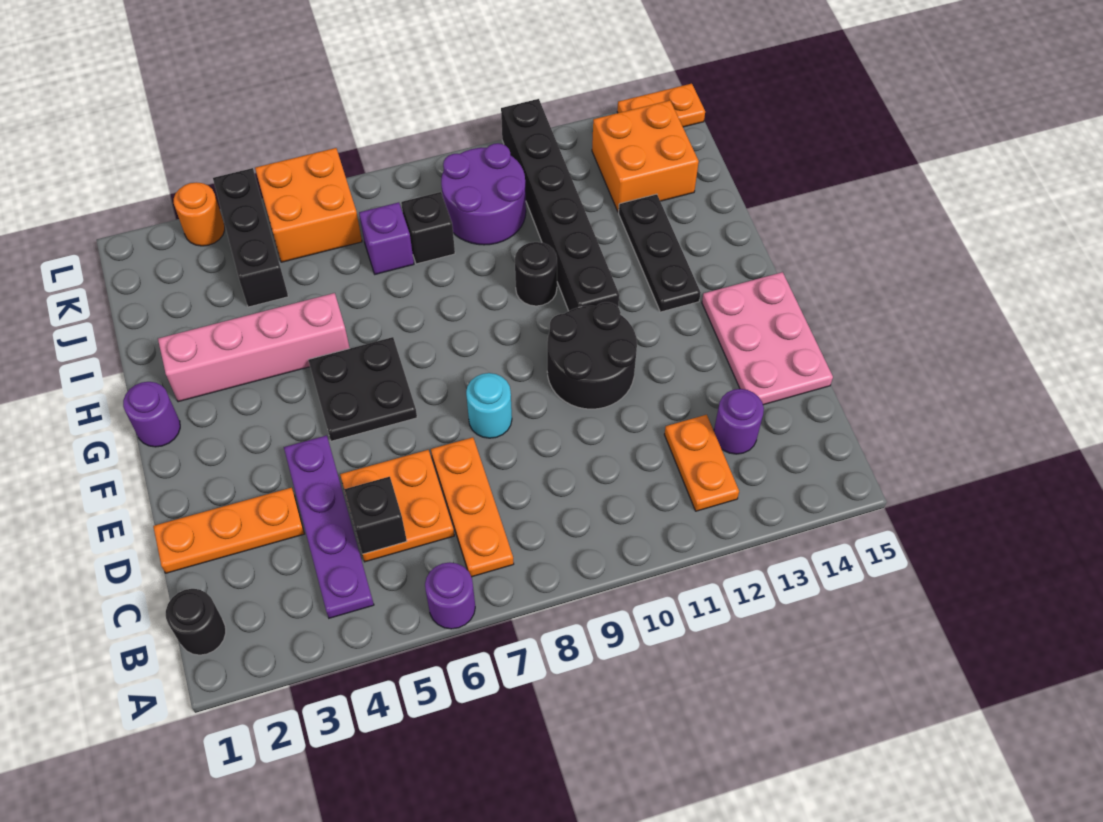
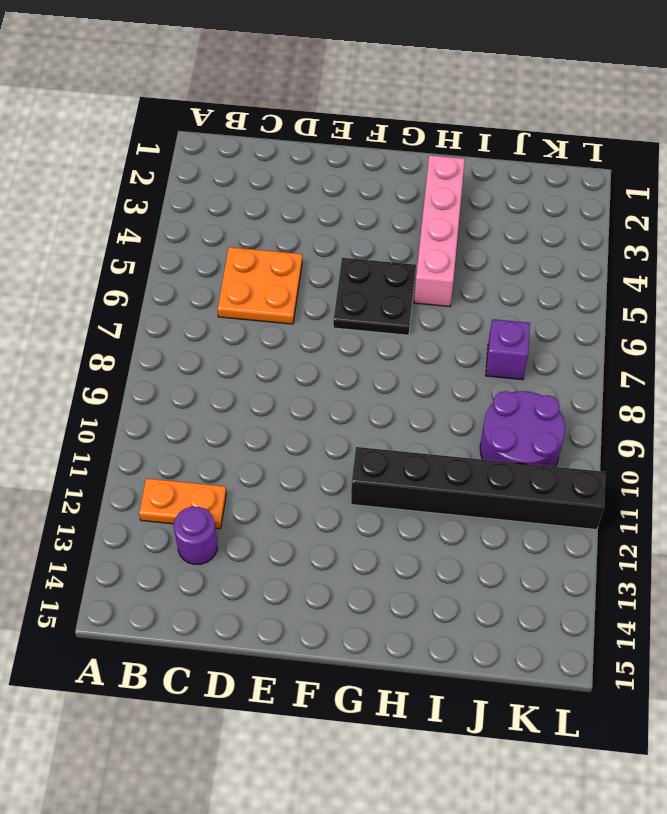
none -> purple 1x1 round brick [425,562,475,629]
none -> black 1x1 round brick [166,589,226,655]
none -> purple 1x4 plate [284,435,374,618]

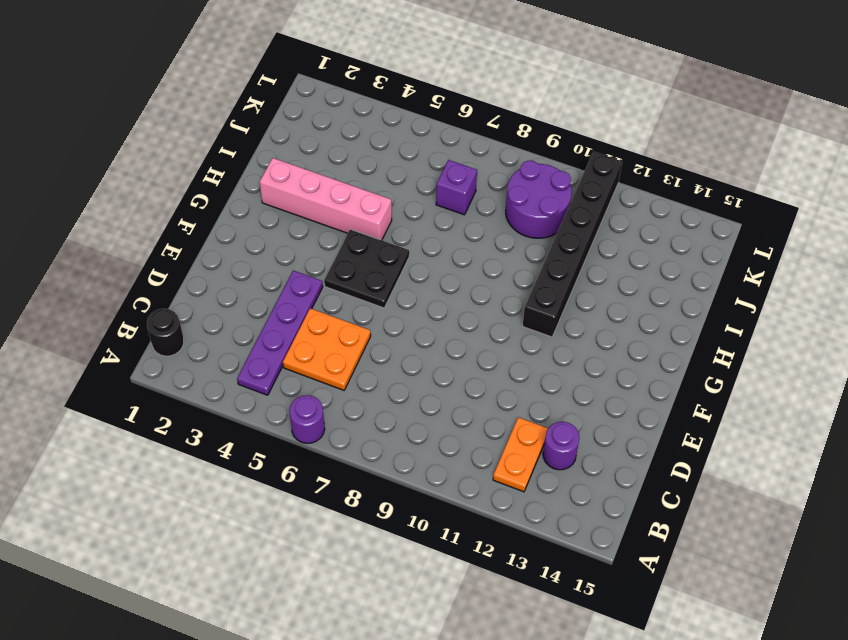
none -> orange 1x3 plate [431,437,514,577]
none -> orange 1x3 plate [153,488,304,573]
none -> pink 2x3 plate [702,272,833,405]

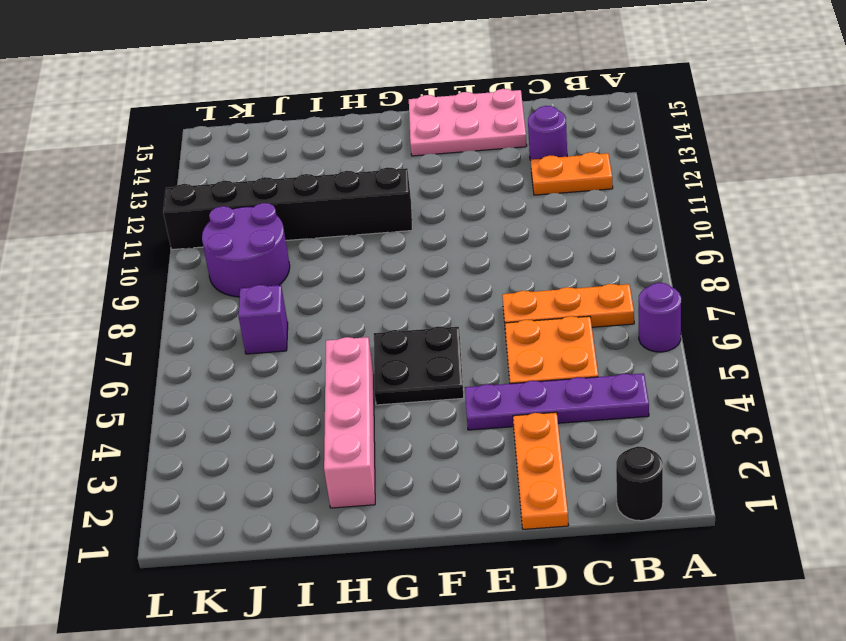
none -> cyan 1x1 round brick [466,373,512,438]
none -> black 2x2 round brick [547,302,637,409]
none -> purple 1x1 round brick [123,382,180,447]

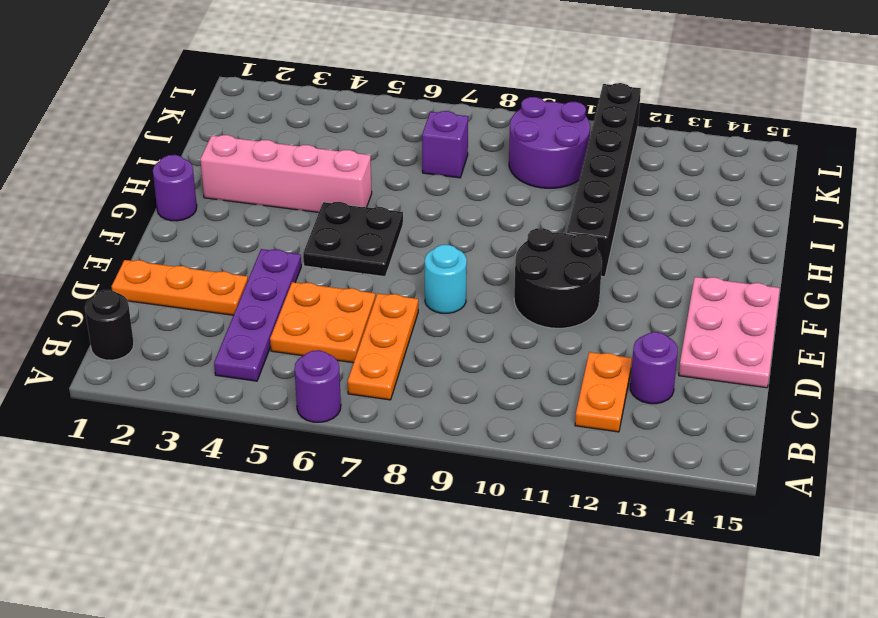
none -> black 1x3 plate [619,194,701,312]
none -> black 1x1 round brick [515,242,557,306]
none -> black 1x3 brick [213,168,288,307]

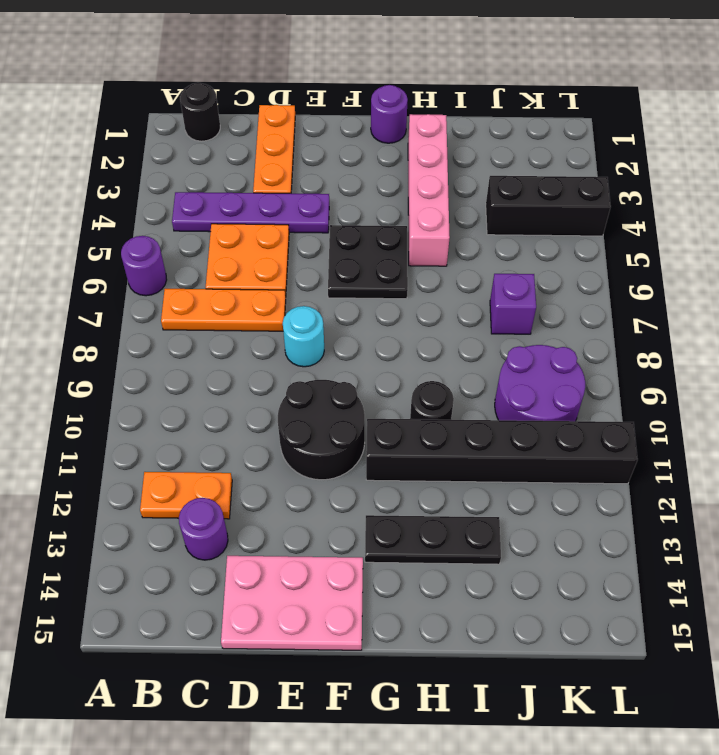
none -> black 1x1 brick [401,192,455,264]
none -> orange 2x2 brick [592,100,699,212]
none -> orange 2x2 brick [255,148,362,262]

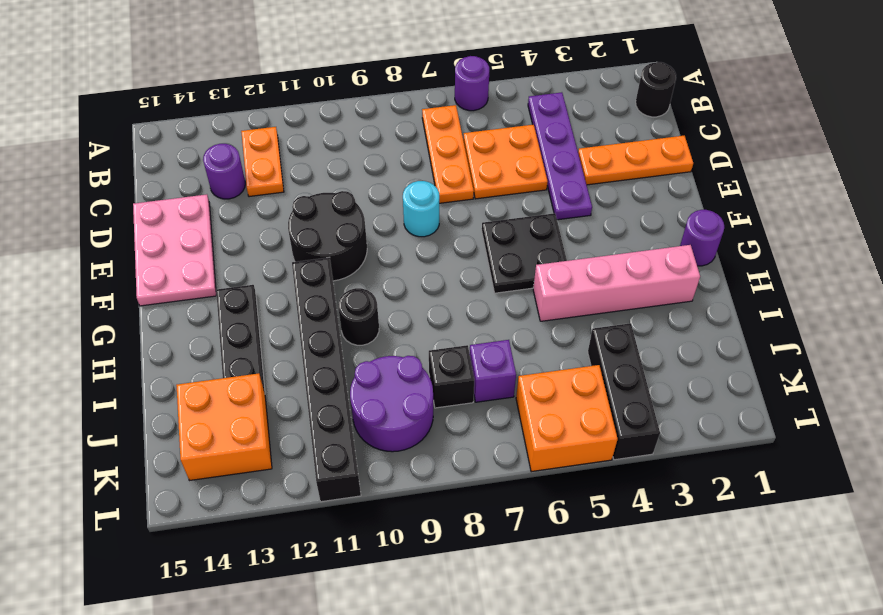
none -> orange 1x1 round brick [174,182,225,246]
none -> orange 1x2 plate [617,84,705,127]
none -> black 1x1 brick [344,477,407,554]

